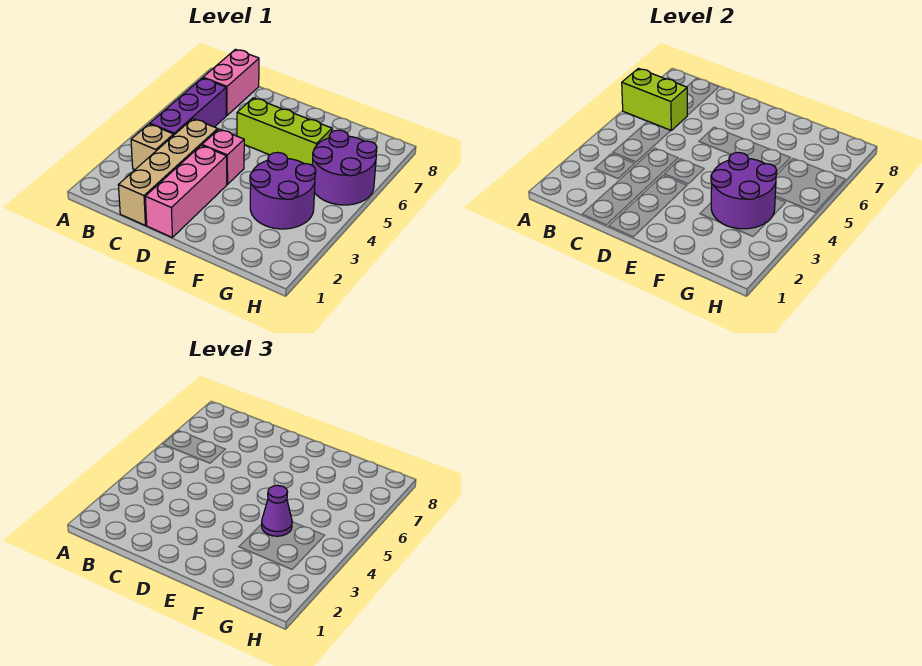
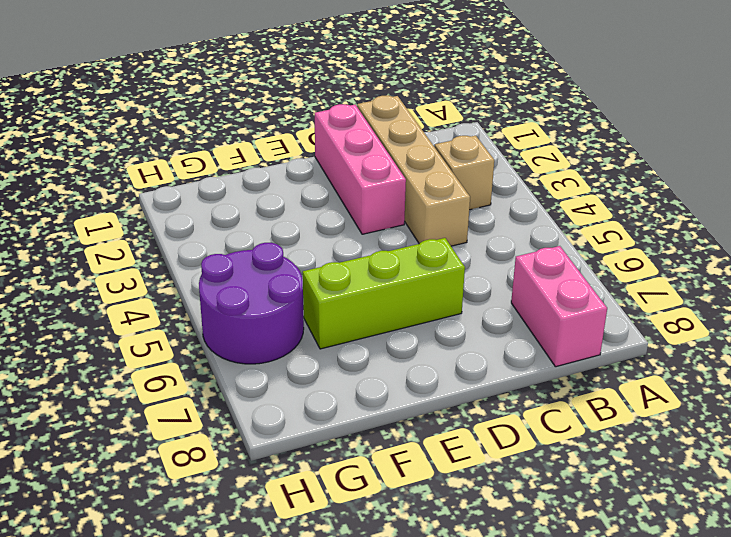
none -> purple 1x3 brick [150,78,226,135]
none -> pink 1x1 brick [202,129,244,185]
none -> purple 2x2 round brick [250,152,316,229]

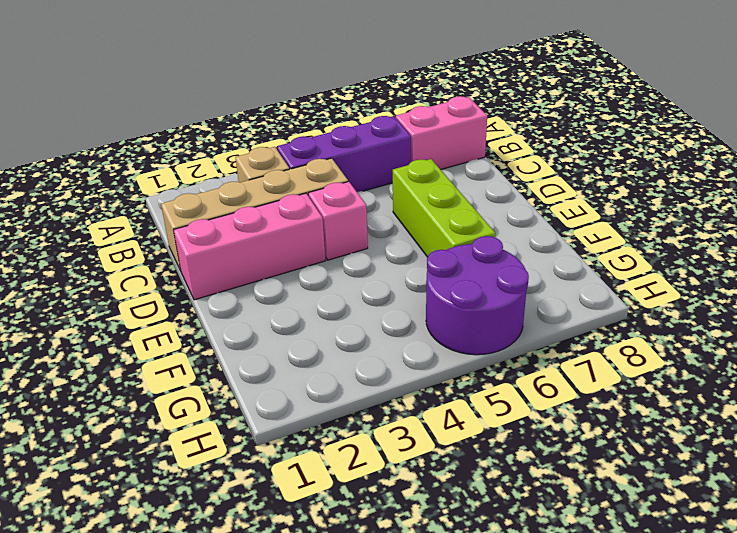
none -> purple 2x2 round brick [250,152,316,229]
none -> lime 1x2 brick [622,68,687,130]
none -> purple 2x2 round brick [711,152,777,229]

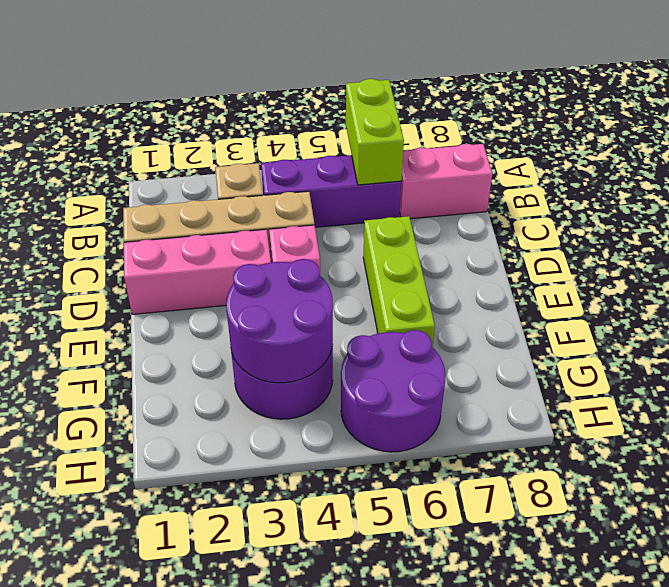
none -> purple 1x1 cone [262,485,292,536]

